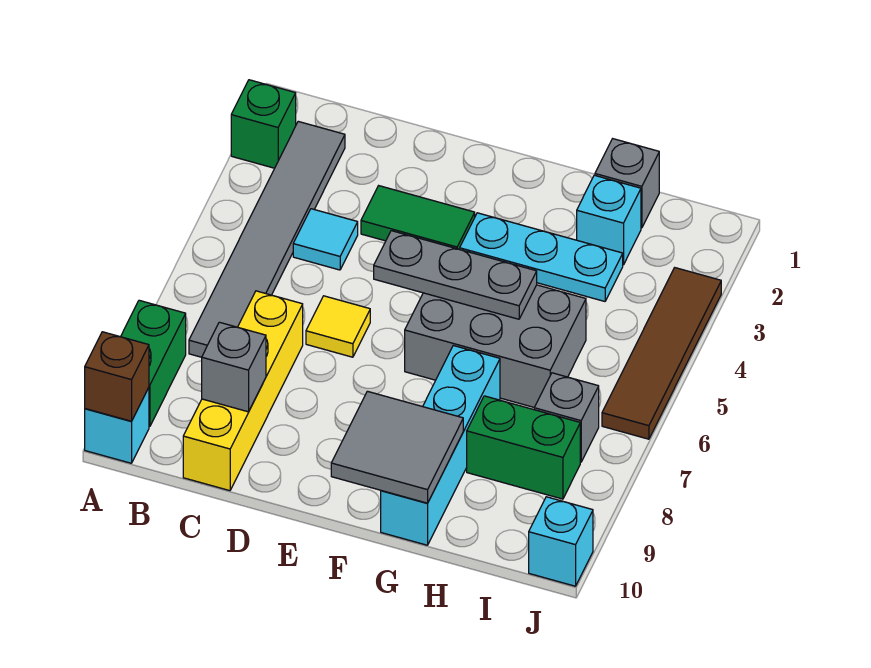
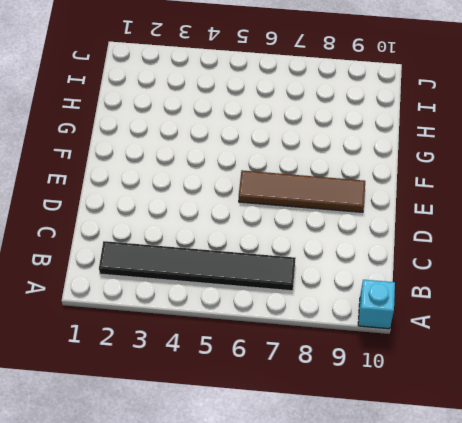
black 1x6 tile [99,241,296,291] -> grey 1x6 tile [189,121,345,357]
brown 1x4 tile [239,170,365,212] -> brown 1x4 tile moved to [602,268,721,439]
none -> green 1x1 brick [231,80,296,168]
none -> green 1x2 brick [121,300,186,427]
none -> cyan 1x1 tile [293,209,358,270]

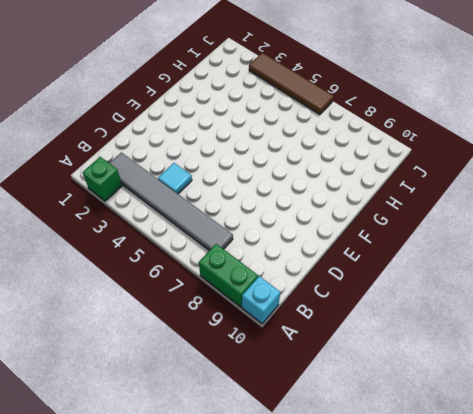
none -> yellow 1x4 brick [183,291,303,491]
none -> green 1x2 tile [361,186,475,249]
none -> yellow 1x1 tile [306,296,370,357]

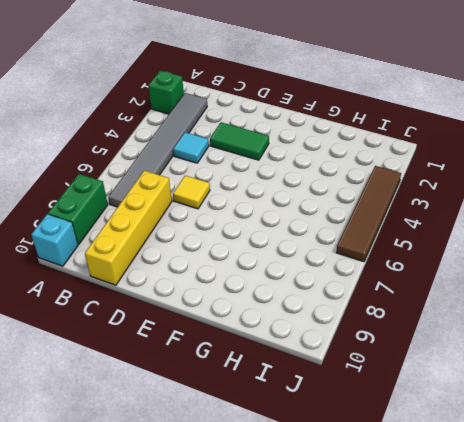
none -> cyan 1x3 plate [460,213,623,301]
none -> grey 2x3 brick [405,285,586,407]
none -> cyan 1x4 brick [381,346,500,545]

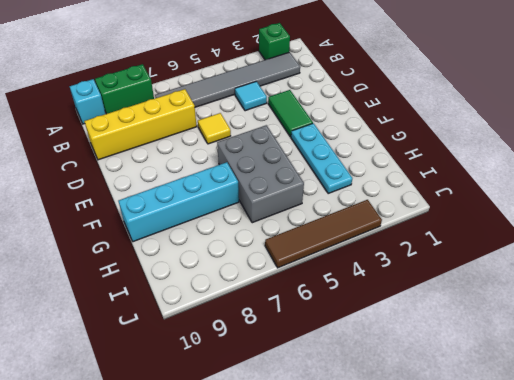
none -> grey 1x1 brick [595,139,659,228]
none -> cyan 1x1 brick [577,175,641,265]
none -> green 1x2 brick [467,396,580,499]

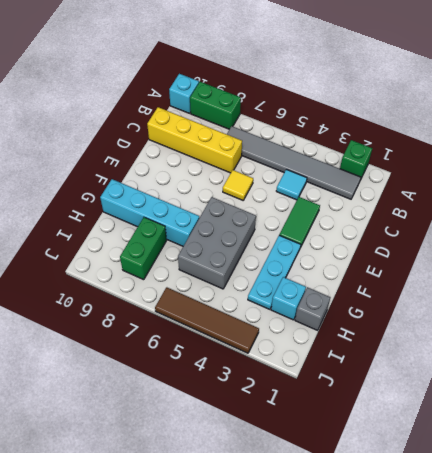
none -> grey 1x1 brick [534,373,599,462]
none -> cyan 1x1 brick [529,497,593,586]
none -> brown 1x1 brick [85,332,149,421]

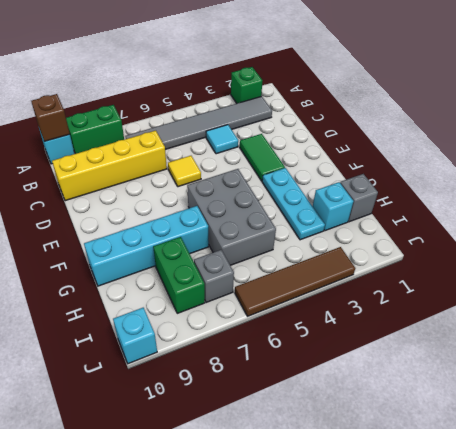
none -> grey 1x1 brick [202,322,266,412]
none -> grey 1x3 plate [374,231,537,319]
none -> grey 2x2 tile [331,391,463,503]

